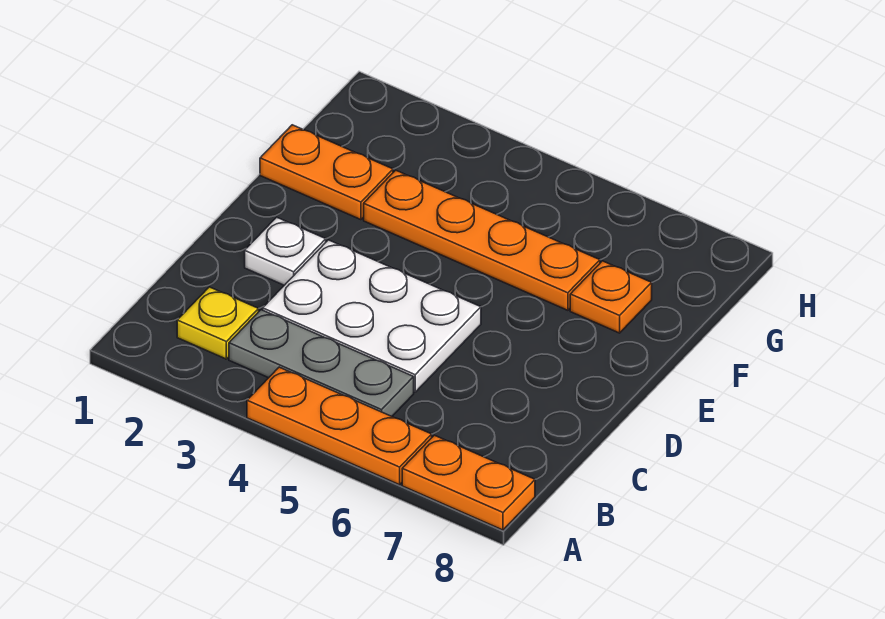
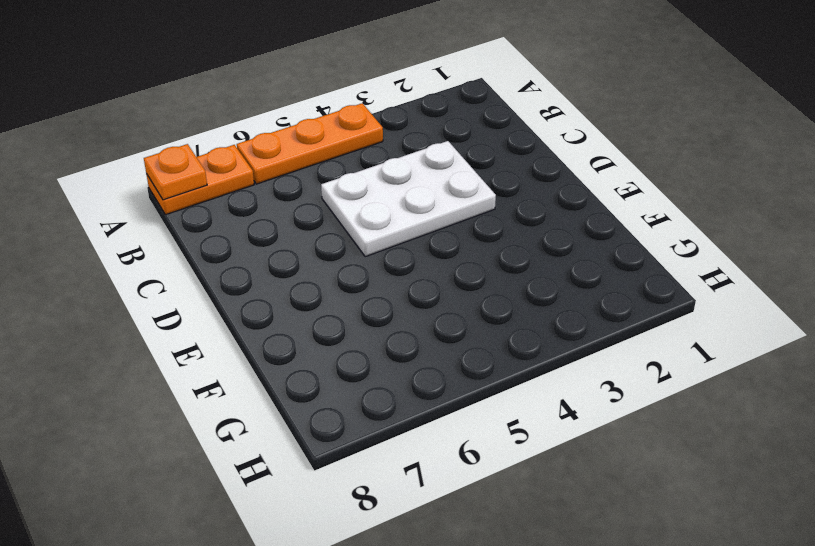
orange 1x1 plate [144,144,207,200] -> orange 1x1 plate moved to [570,261,652,333]
none -> yellow 1x1 plate [177,287,259,359]
none -> grey 1x3 plate [229,310,414,416]

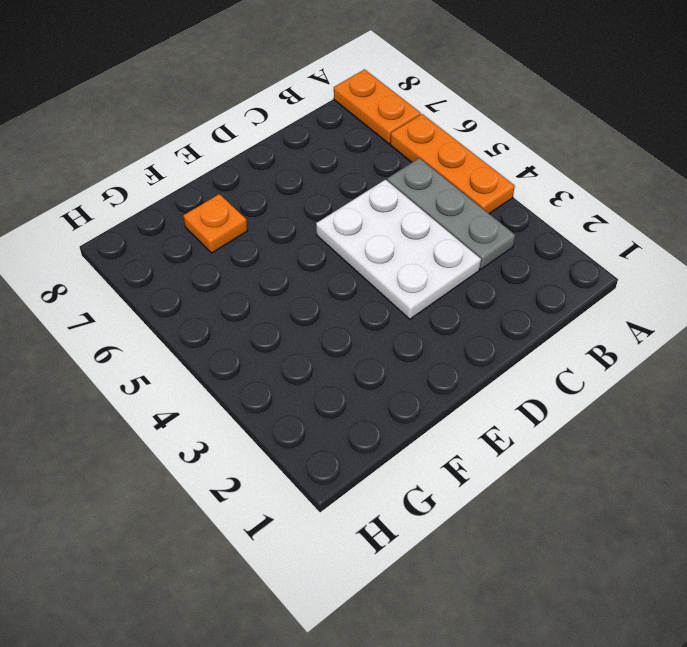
none -> yellow 1x1 plate [177,287,259,359]
none -> white 1x1 plate [245,217,326,285]

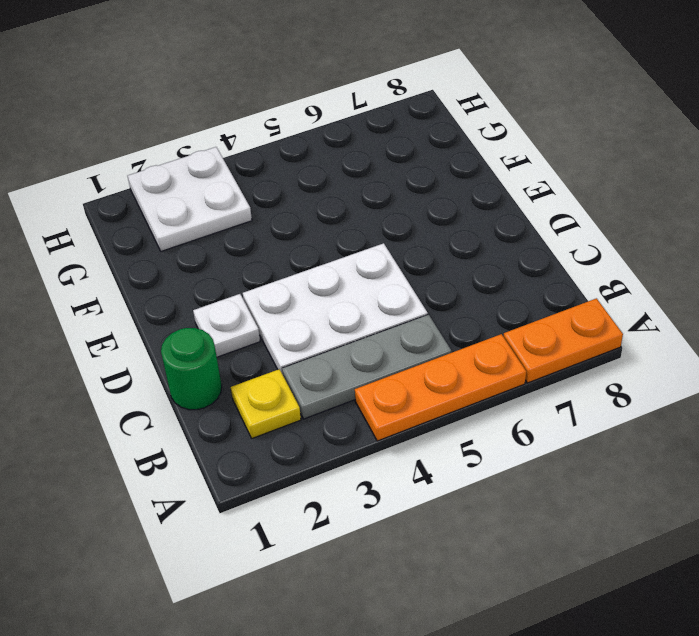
green 1x1 round brick [161,328,222,410] -> none
white 2x2 plate [128,147,252,251] -> none
none -> orange 1x2 plate [260,125,393,220]
none -> orange 1x4 plate [364,170,600,310]

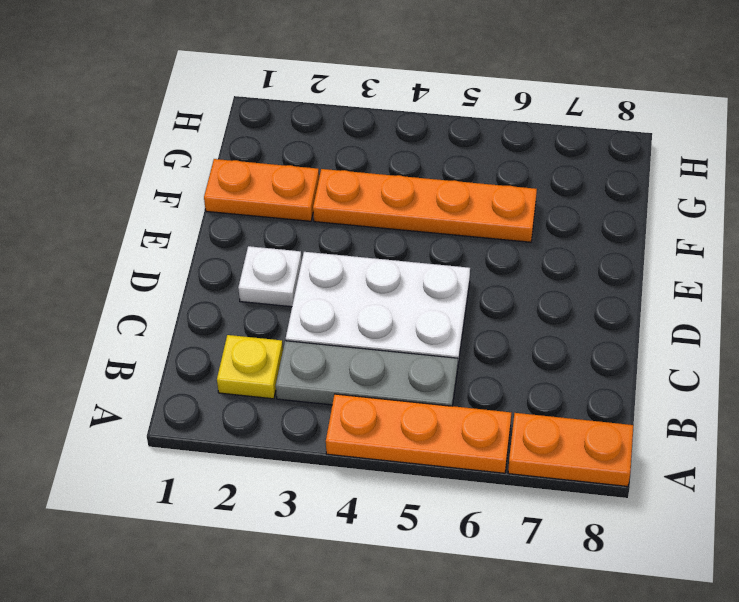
none -> orange 1x1 plate [570,261,652,333]

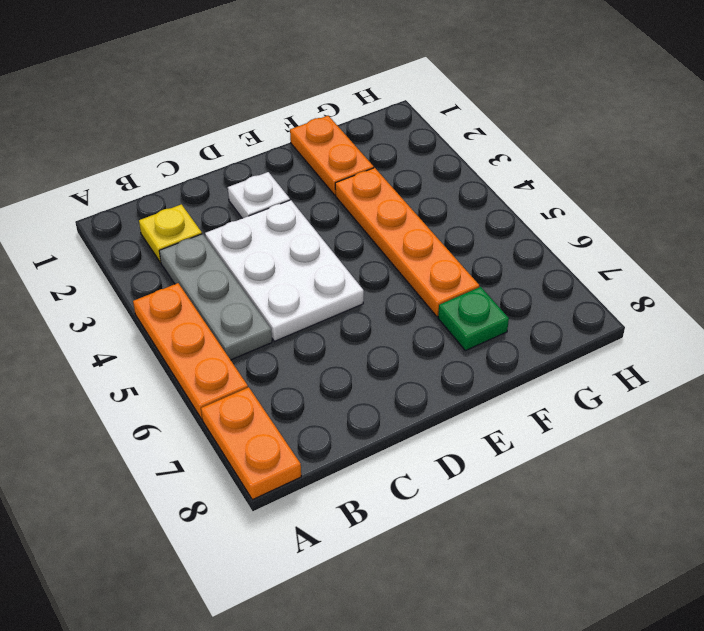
green 1x1 plate [438,287,509,351] -> orange 1x1 plate [570,261,652,333]

